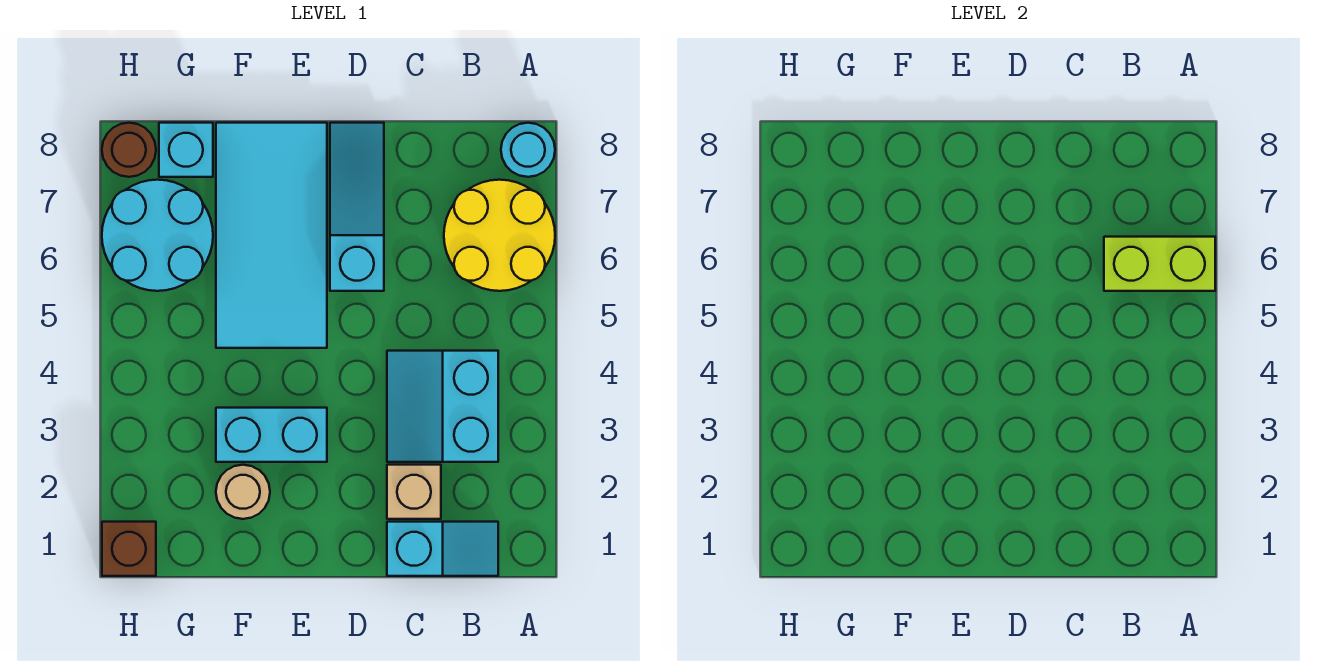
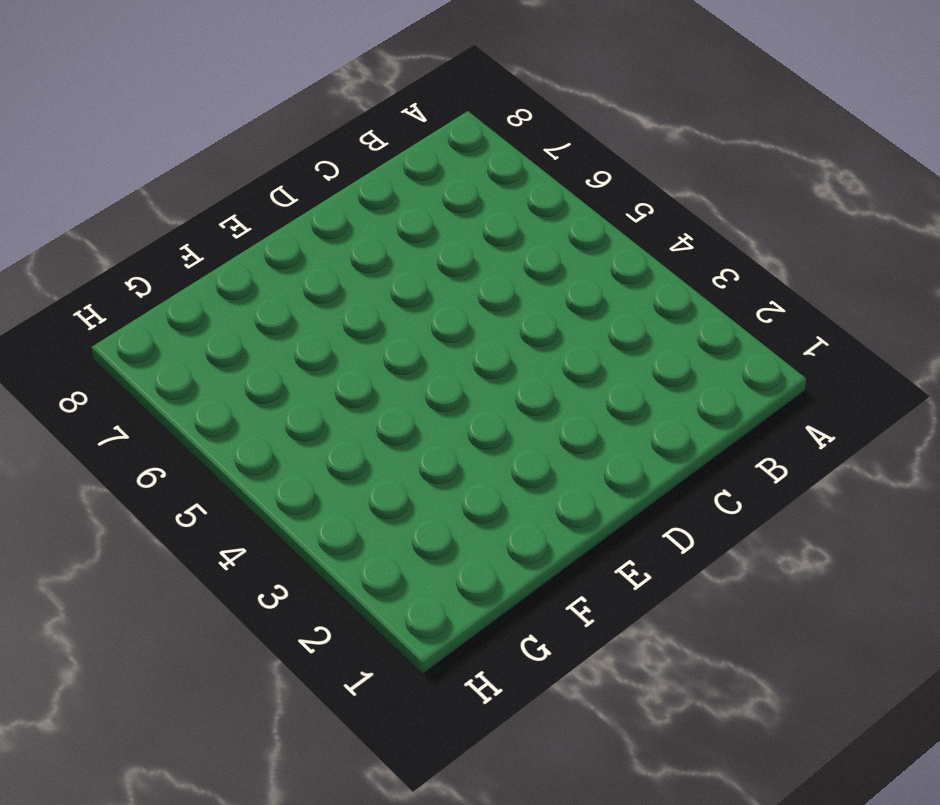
none -> yellow 2x2 round brick [444,180,555,291]
none -> cyan 1x1 round brick [501,123,555,177]
none -> cyan 1x2 slope [387,522,498,576]

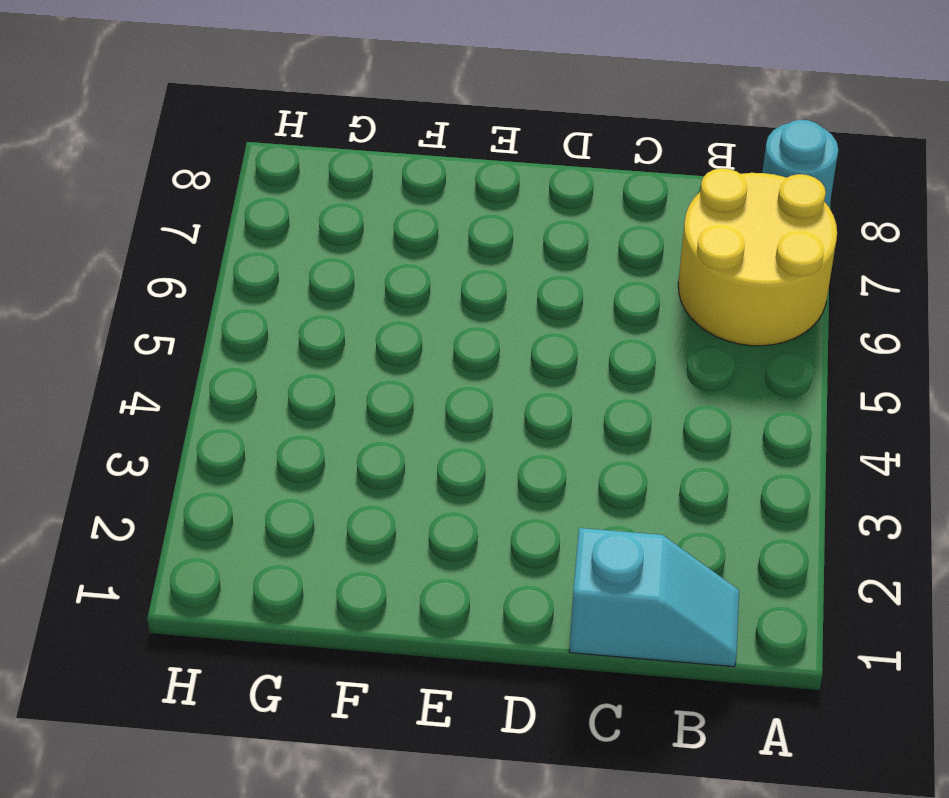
none -> cyan 2x2 slope [387,351,498,462]
none -> tan 1x1 brick [387,465,441,519]
none -> cyan 1x3 slope [330,123,384,291]

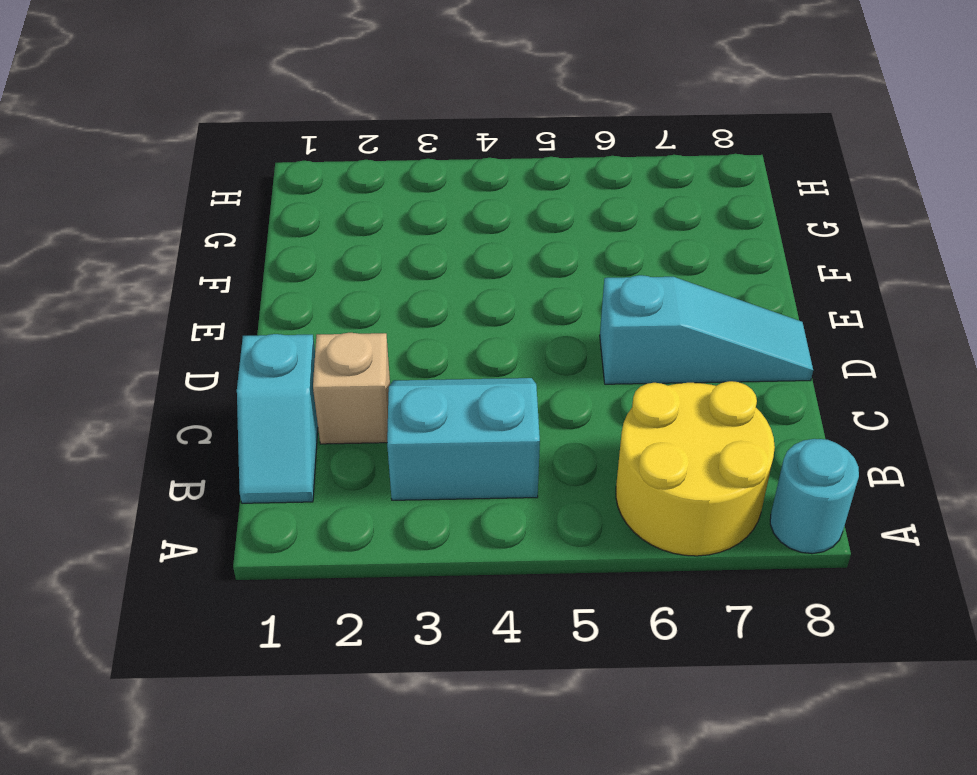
none -> cyan 1x2 brick [216,408,327,462]
none -> cyan 2x4 tile [216,123,327,348]
none -> tan 1x1 round brick [216,465,270,519]

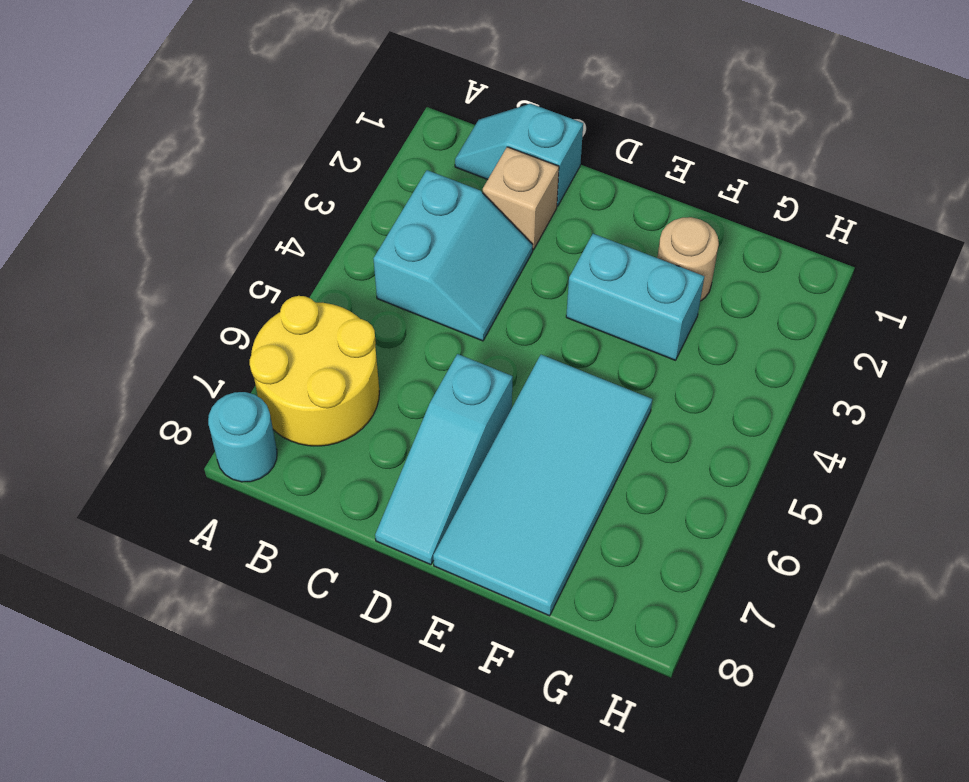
none -> cyan 2x2 round brick [102,180,213,291]
none -> cyan 1x1 brick [159,123,213,177]
none -> brown 1x1 brick [102,522,156,576]

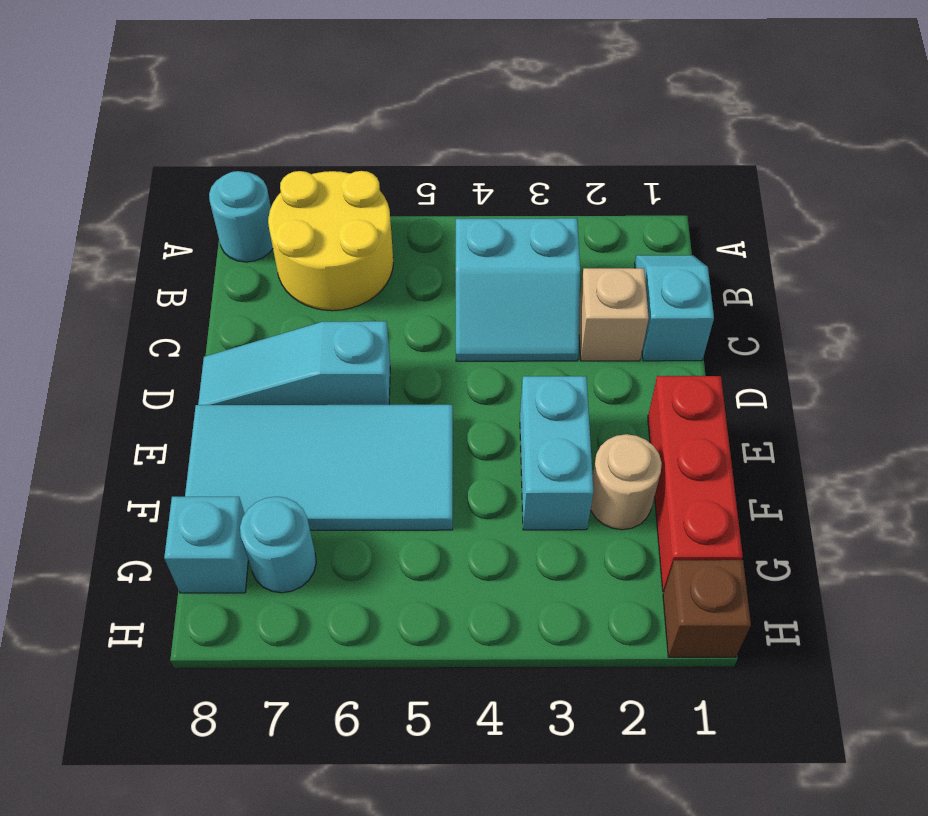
red 1x3 brick [648,376,743,592] -> none
cyan 1x1 round brick [240,497,316,593] -> cyan 2x2 round brick [102,180,213,291]
none -> brown 1x1 round brick [102,123,156,177]
none -> lime 1x2 brick [1104,237,1215,291]

